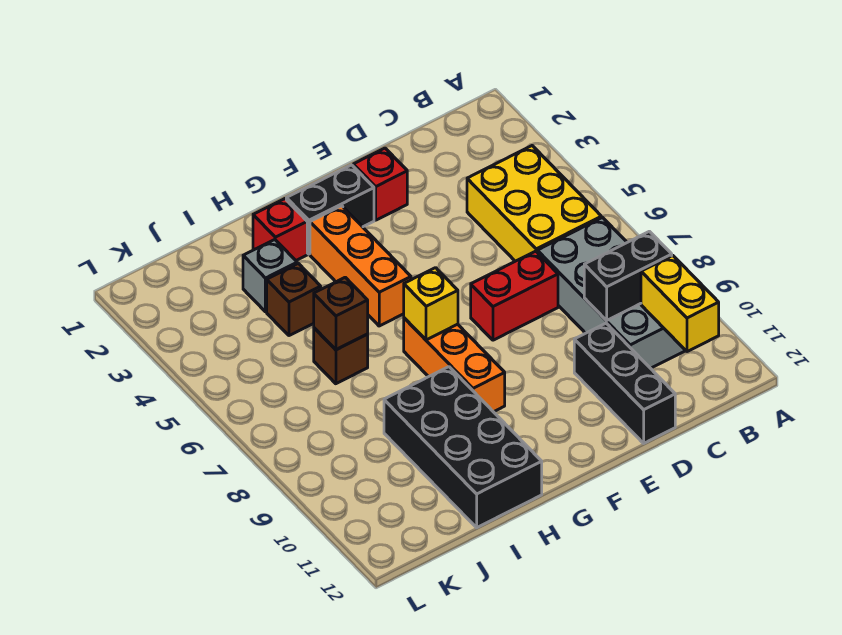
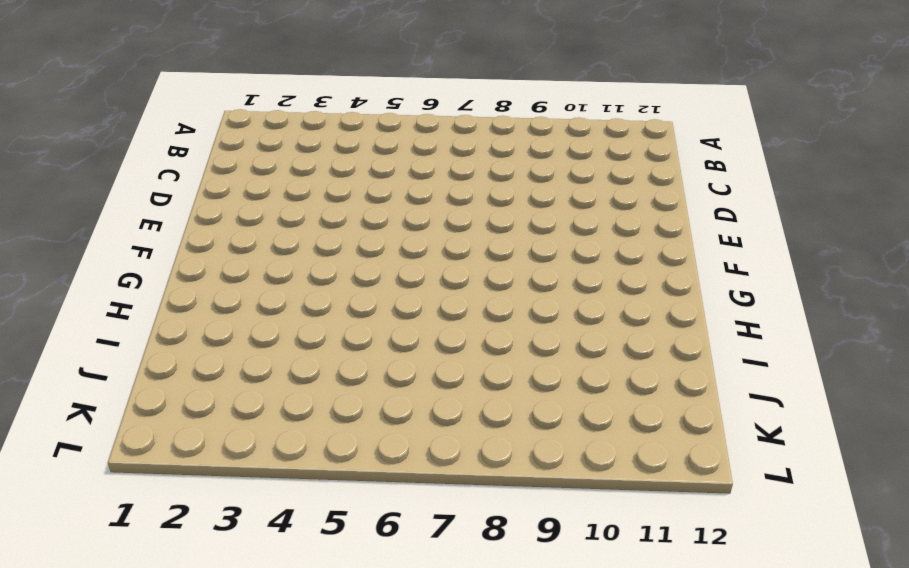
none -> yellow 2x3 brick [467,146,601,261]
none -> grey 2x4 brick [537,218,686,368]
none -> red 1x2 brick [471,251,558,340]

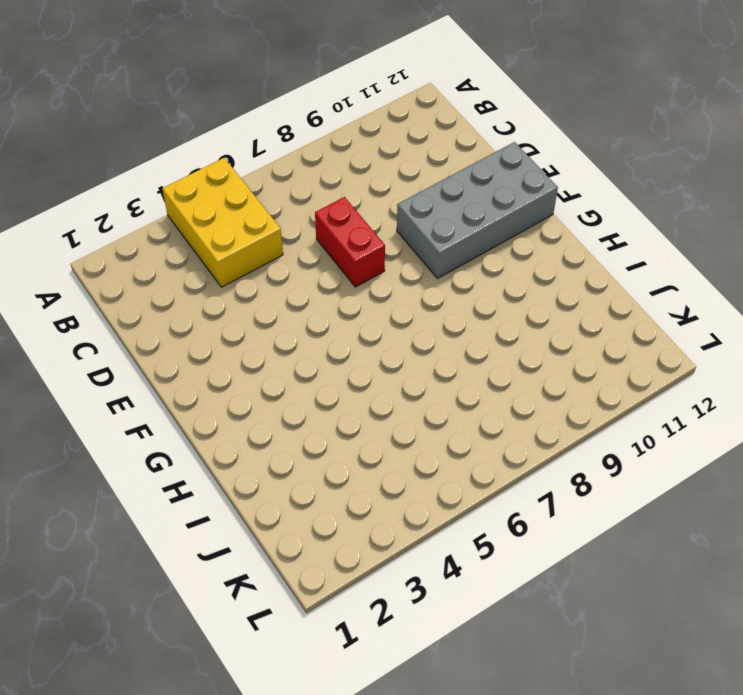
yellow 2x3 brick [162,158,283,287] -> yellow 2x3 brick turned to [467,146,601,261]
grey 2x4 brick [397,142,558,278] -> grey 2x4 brick moved to [537,218,686,368]
none -> black 1x3 brick [574,323,675,443]
none -> red 1x1 brick [353,148,407,220]
none -> black 1x2 brick [286,165,374,254]

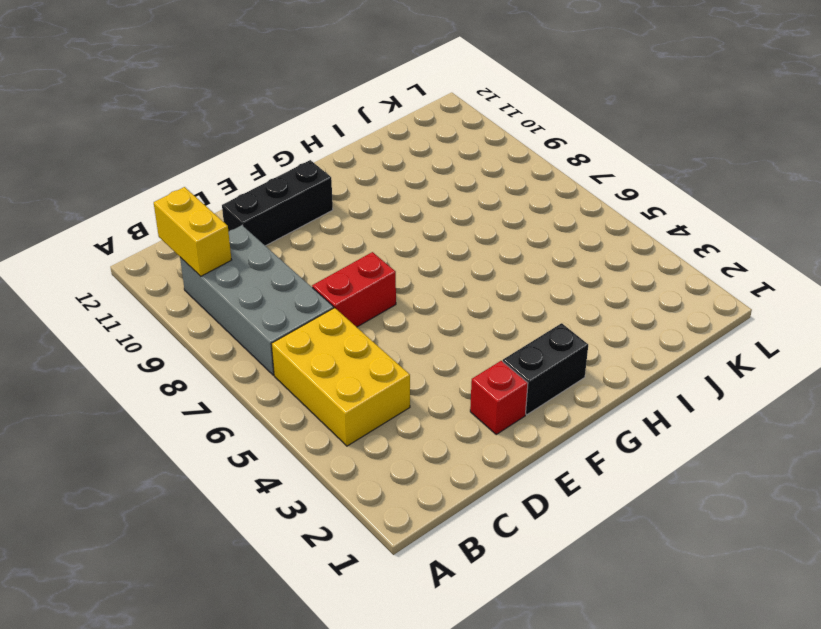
black 1x3 brick [222,160,333,246] -> black 1x3 brick turned to [574,323,675,443]
none -> orange 1x3 brick [310,206,411,326]
none -> orange 1x3 brick [404,318,505,412]
none -> red 1x1 brick [253,199,307,260]

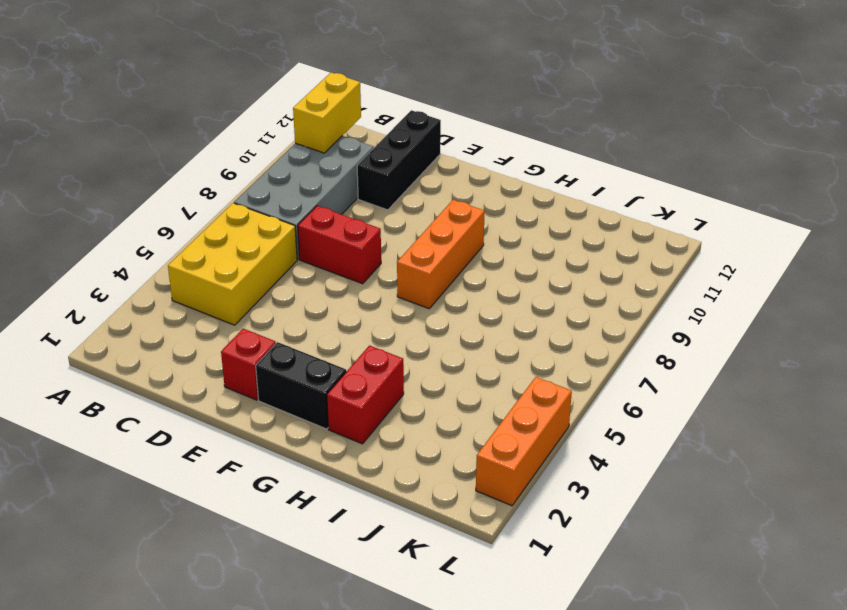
red 1x2 brick [327,346,404,444] -> red 1x1 brick [253,199,307,260]
orange 1x3 brick [476,377,572,506] -> orange 1x3 brick moved to [310,206,411,326]
none -> black 2x4 brick [384,367,542,528]
none -> grey 1x1 brick [243,240,297,312]
none -> brown 1x1 brick [267,263,321,336]

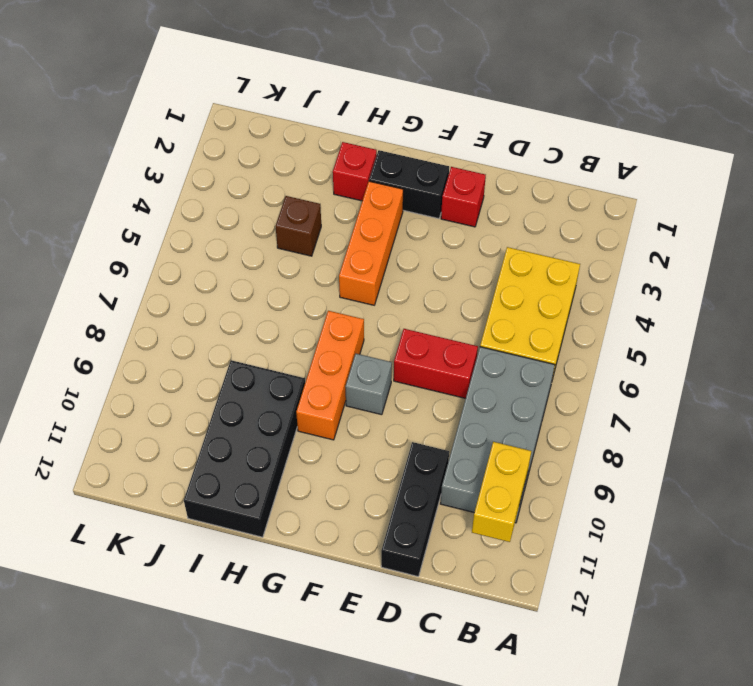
grey 1x1 brick [345,354,392,415] -> grey 1x1 brick moved to [243,240,297,312]
none -> brown 1x1 brick [314,328,368,384]
none -> black 1x2 brick [584,231,672,321]
none -> yellow 1x1 brick [404,268,458,340]

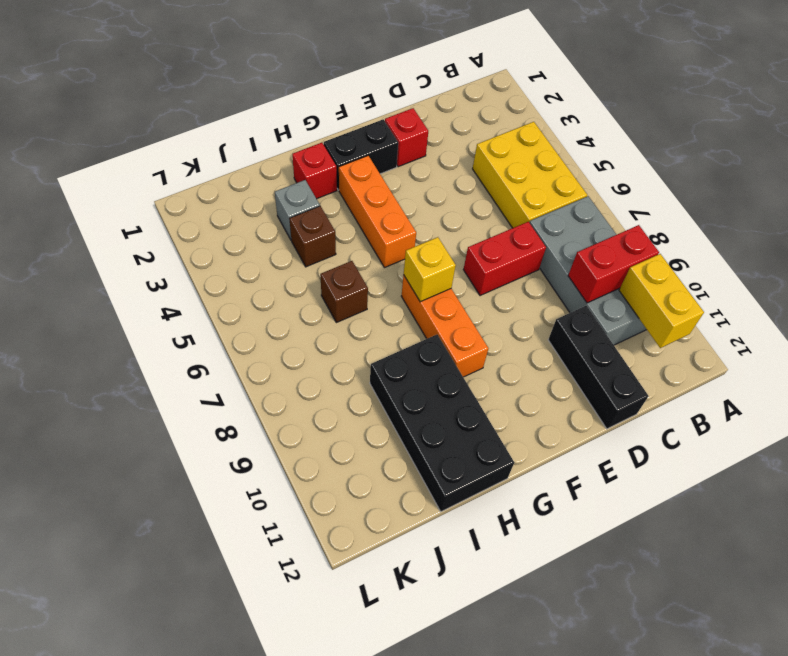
red 1x2 brick [568,225,659,303] -> black 1x2 brick [584,231,672,321]
none -> brown 1x1 brick [314,277,368,350]

